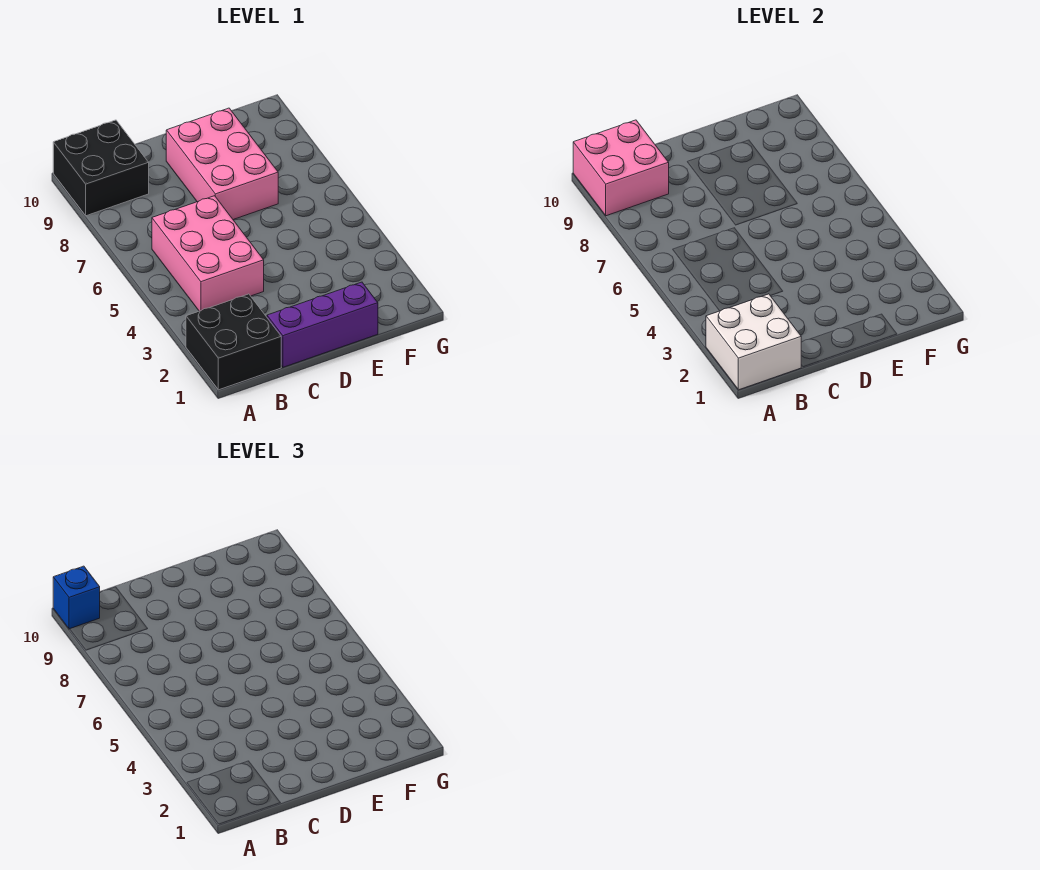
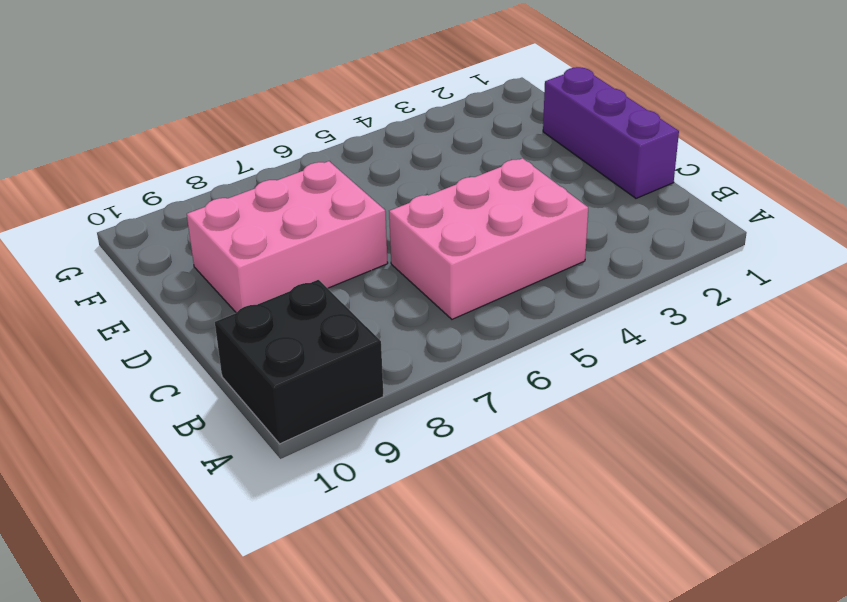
none -> black 2x2 brick [186,294,281,390]
none -> white 2x2 brick [706,294,801,390]

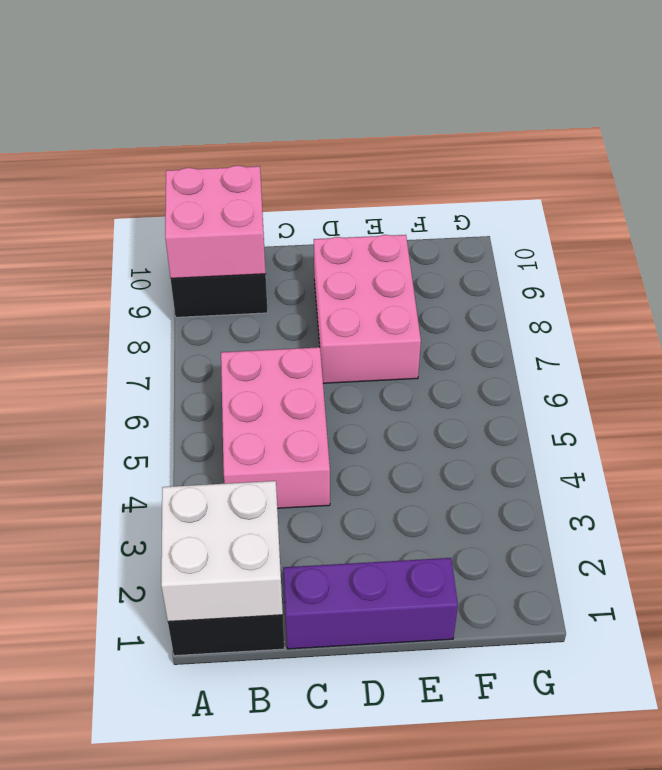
none -> blue 1x1 brick [53,566,100,629]

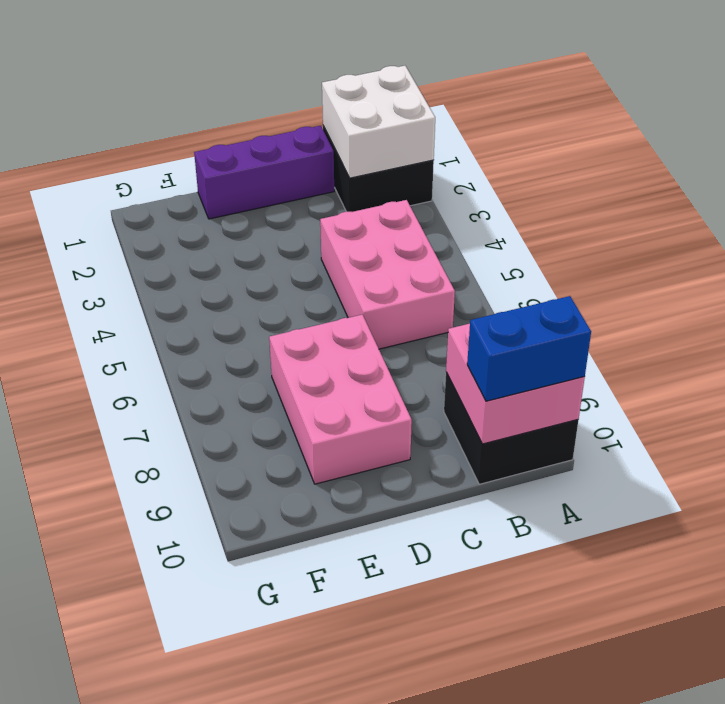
blue 1x2 brick [467,296,591,401] -> blue 1x1 brick [53,566,100,629]

